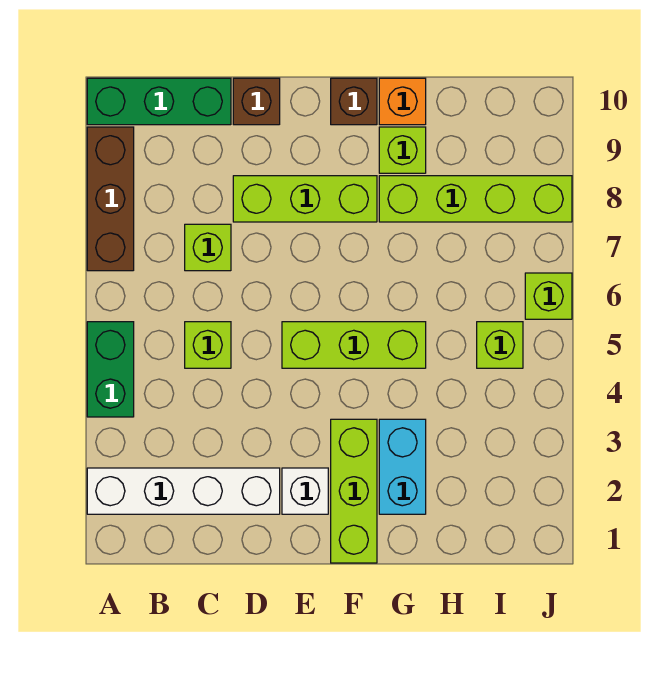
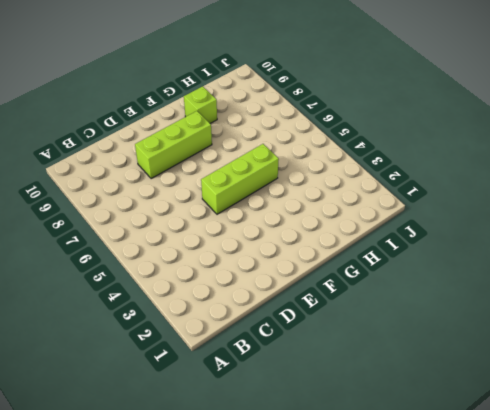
none -> white 1x4 brick [87,468,280,514]
none -> green 1x2 brick [87,322,134,417]
none -> brown 1x3 brick [87,127,134,271]

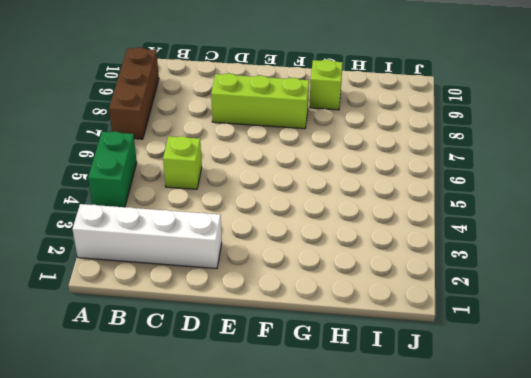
none -> green 1x3 brick [87,78,231,125]
none -> lime 1x1 brick [185,224,231,271]
none -> brown 1x1 brick [233,78,280,125]

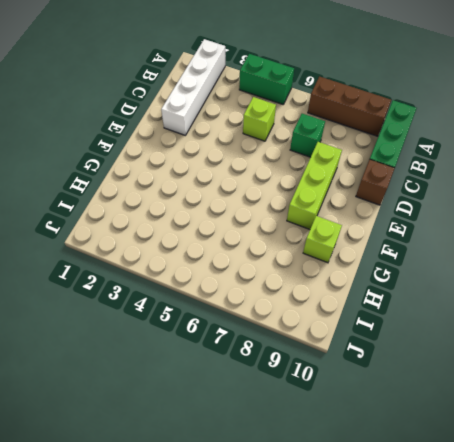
green 1x1 brick [290,114,325,157] -> lime 1x1 brick [185,224,231,271]
none -> white 1x1 brick [282,468,328,514]
none -> lime 1x3 brick [282,322,426,368]
none -> lime 1x3 brick [331,419,377,563]

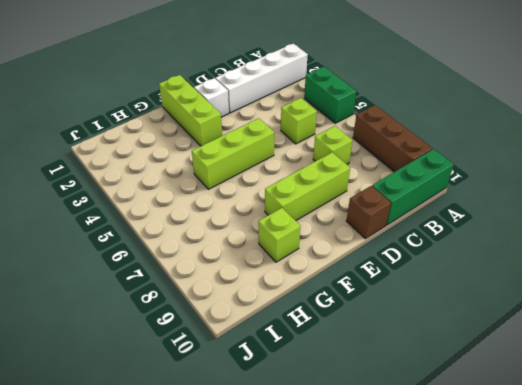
none -> brown 1x1 brick [331,78,377,125]
none -> cyan 1x2 brick [379,419,426,514]
none -> lime 1x4 brick [379,176,572,222]

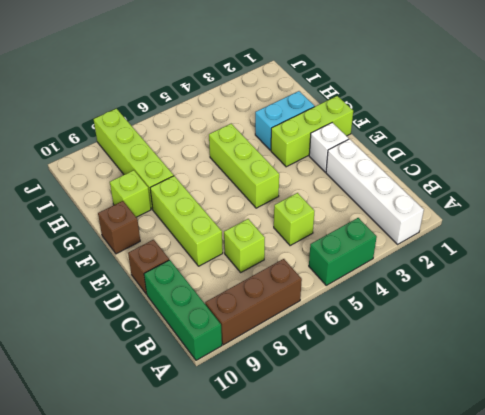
none -> orange 1x1 brick [379,78,426,125]
none -> lime 1x1 brick [477,322,523,368]
none -> lime 1x1 brick [525,273,572,319]

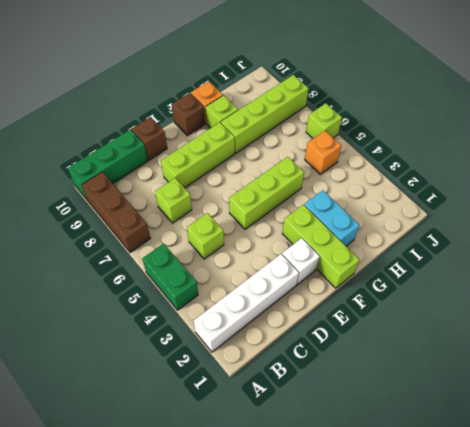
orange 1x1 brick [305,131,341,174] -> lime 1x1 brick [477,322,523,368]

